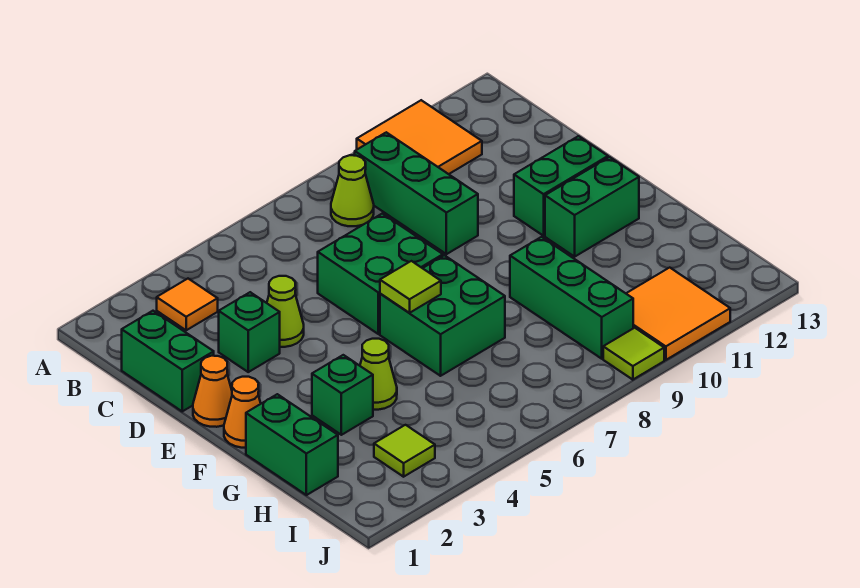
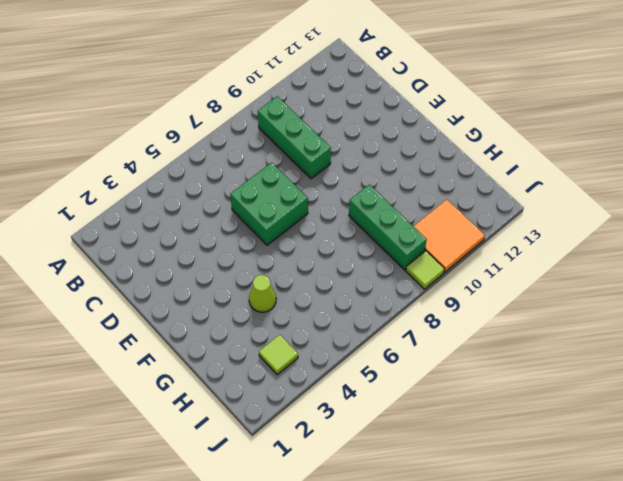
none -> orange 2x2 tile [357,100,482,174]
none -> orange 1x1 tile [157,279,218,330]
none -> lime 1x1 cone [331,155,374,226]

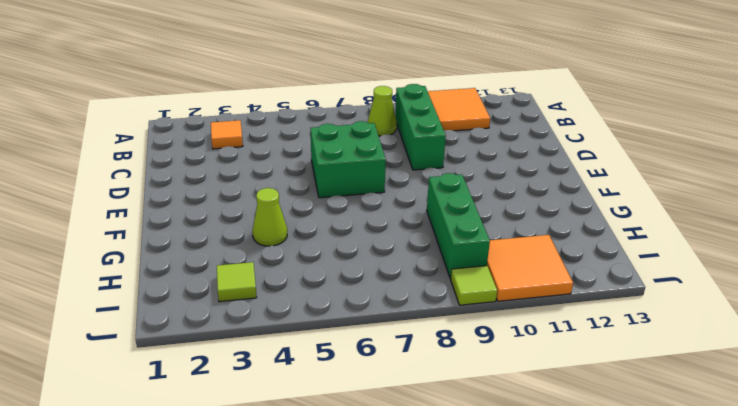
none -> green 1x2 brick [122,311,214,411]
none -> green 1x1 brick [219,292,280,372]
none -> lime 1x1 cone [267,276,304,347]

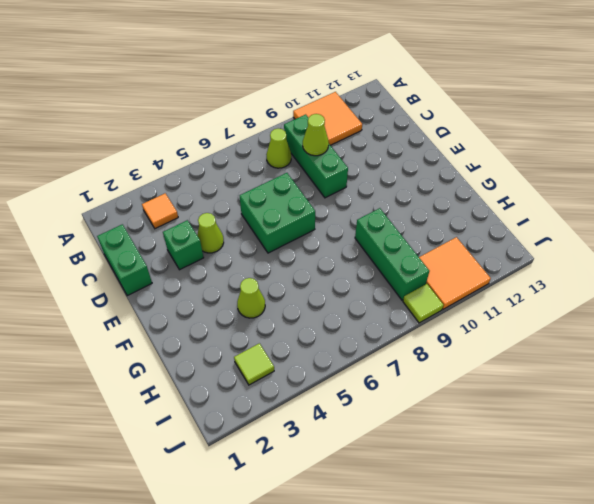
lime 1x1 cone [303,114,329,156] -> none
none -> orange 1x1 cone [193,356,232,427]
none -> green 1x2 brick [514,136,608,236]
none -> orange 1x1 cone [224,377,261,448]

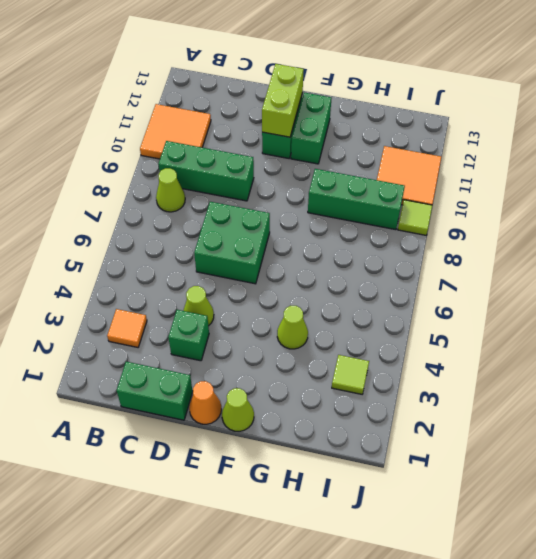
lime 1x2 brick [262,64,304,137] -> none
lime 1x1 cone [222,388,254,431] -> orange 1x1 cone [224,377,261,448]
none -> green 2x2 brick [380,255,505,376]
none -> green 1x2 brick [246,394,338,495]
none -> green 1x1 brick [312,355,373,435]

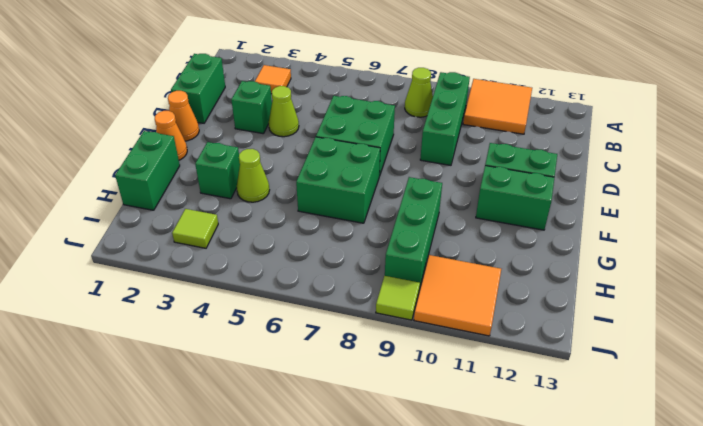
none -> lime 1x1 tile [380,261,441,313]

